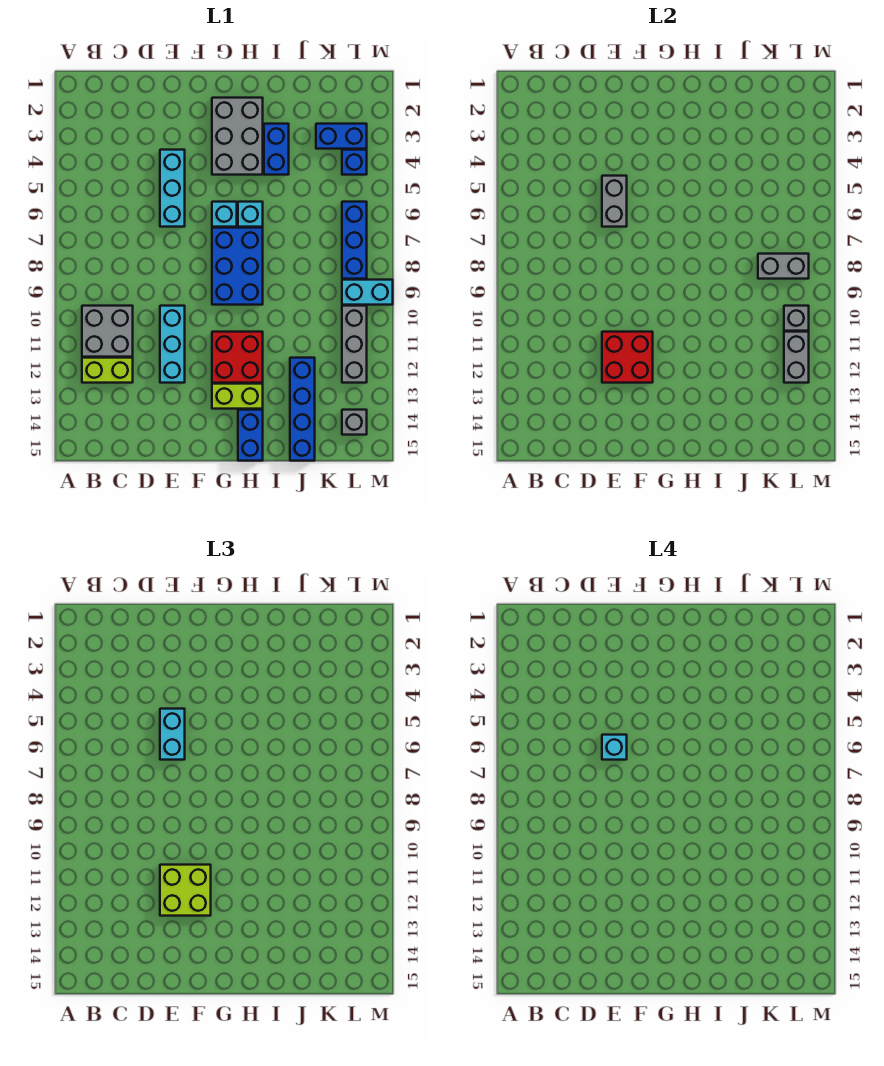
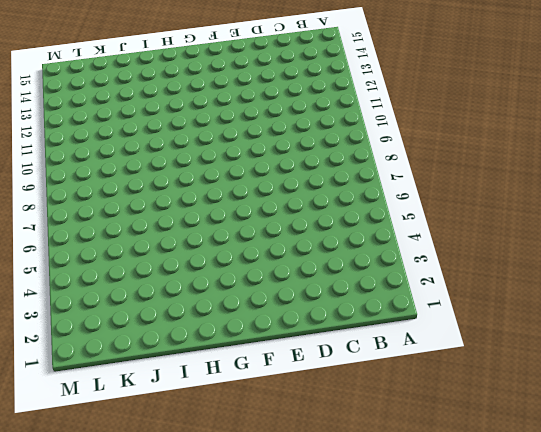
none -> grey 2x2 brick [82,306,133,357]
none -> lime 1x2 brick [82,358,133,383]
none -> cyan 1x3 brick [160,150,185,227]

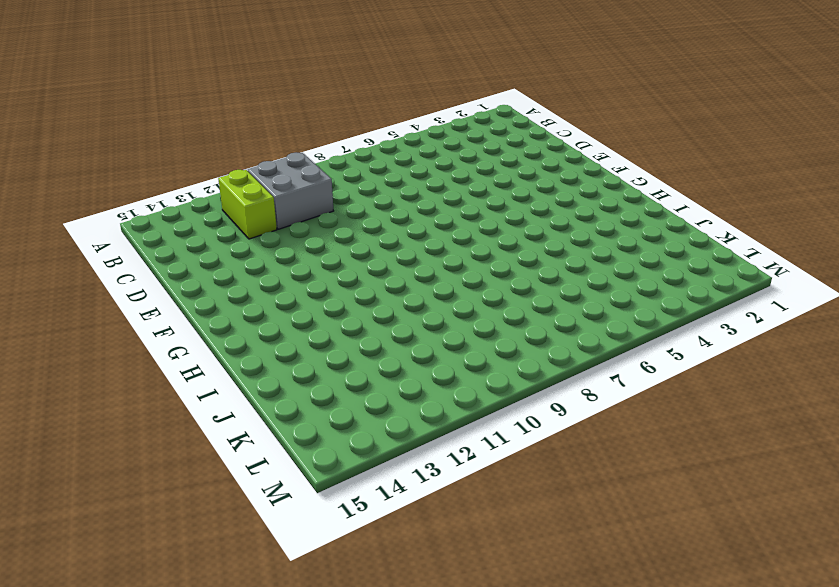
none -> cyan 1x3 brick [160,150,185,227]
none -> cyan 1x3 brick [160,306,185,383]
none -> grey 2x3 brick [212,98,263,175]

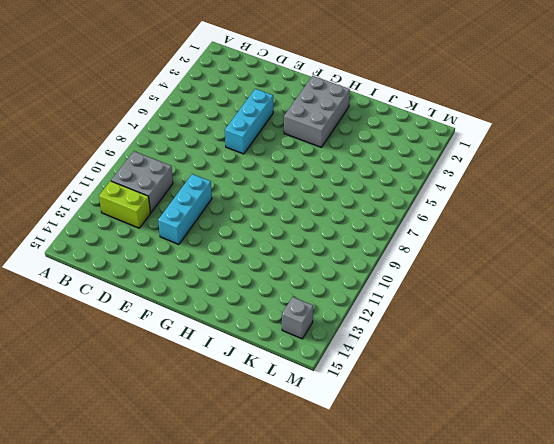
none -> cyan 1x1 brick [212,202,237,227]
none -> blue 2x3 brick [212,228,263,305]
none -> red 2x2 brick [212,332,263,383]

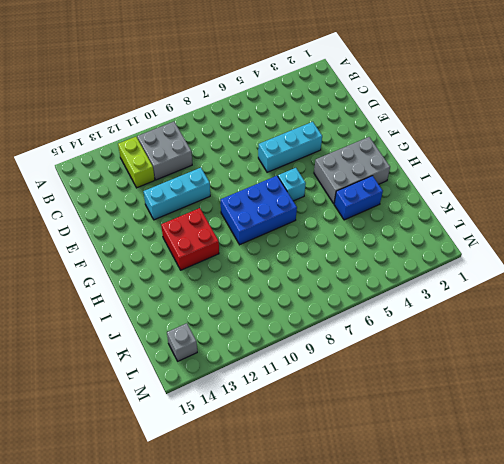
none -> lime 1x2 brick [212,384,263,409]
none -> cyan 1x1 brick [238,202,263,227]
none -> blue 1x2 brick [238,410,263,461]

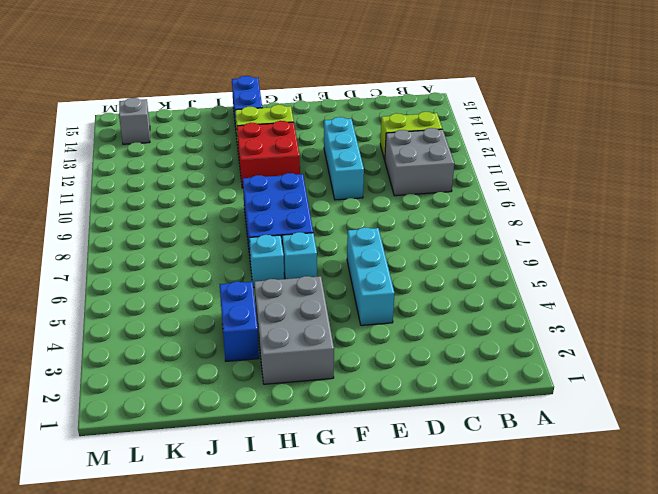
none -> blue 1x4 brick [290,358,315,461]
none -> blue 1x2 brick [316,124,367,149]
none -> blue 1x1 brick [342,150,367,175]

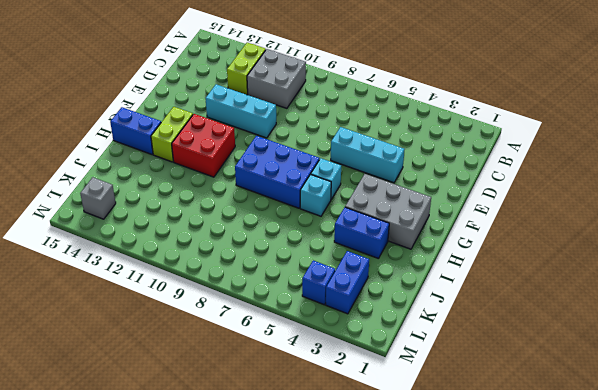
none -> blue 1x4 brick [290,358,315,461]
none -> blue 1x3 brick [342,202,367,279]
none -> cyan 1x2 brick [342,280,393,305]

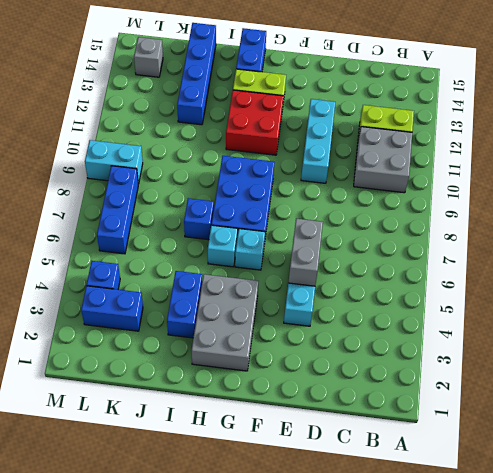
blue 1x1 brick [184,198,214,240] -> none
none -> grey 1x3 brick [342,306,367,383]
none -> red 2x2 brick [602,332,653,383]
none -> grey 1x2 brick [758,254,809,279]

